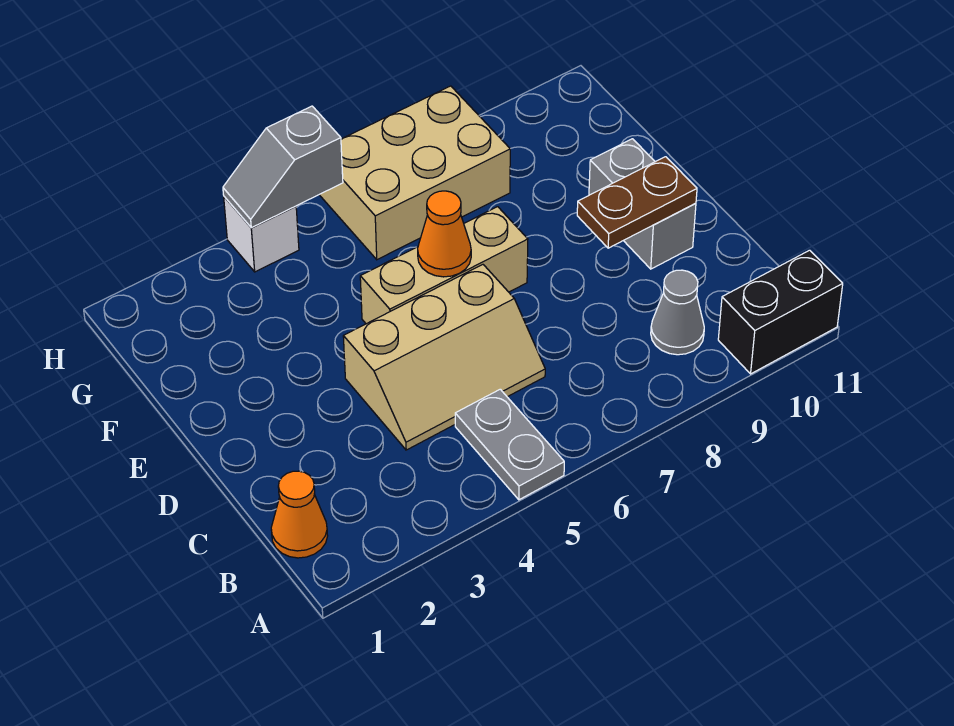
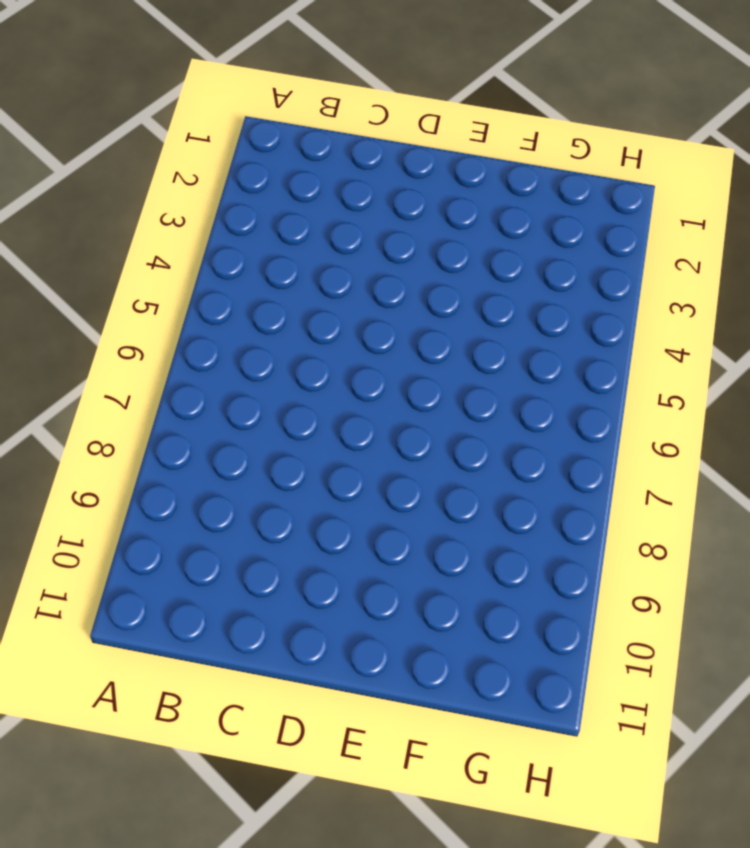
none -> grey 1x2 plate [455,389,564,500]
none -> black 1x2 brick [718,250,843,374]
none -> orange 1x1 cone [271,471,328,558]

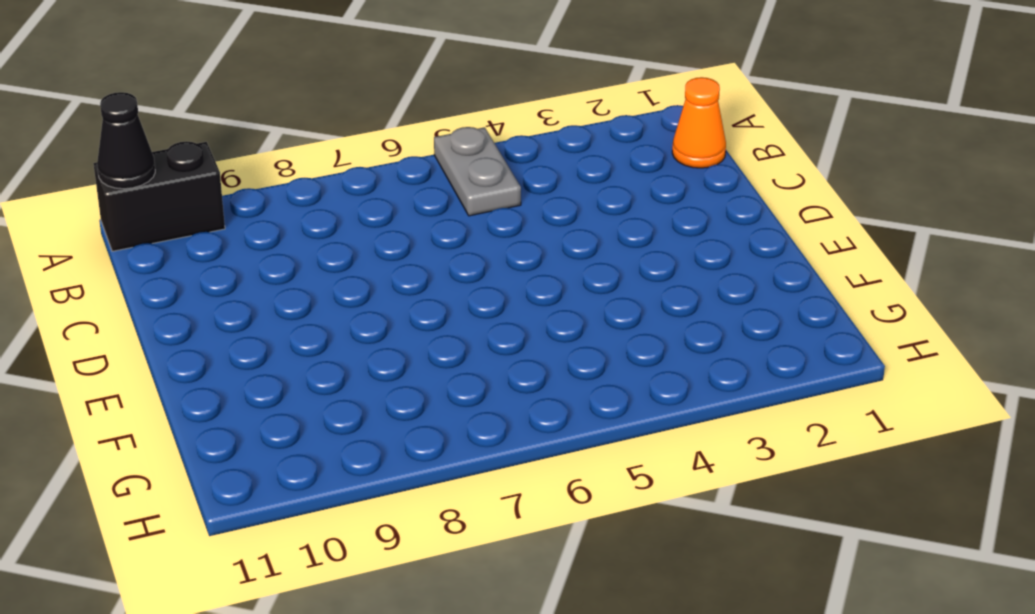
black 1x1 cone [97,92,155,189] -> none
none -> grey 1x1 cone [651,270,704,355]
none -> tan 2x3 slope [343,265,545,450]
none -> grey 1x2 brick [589,139,696,269]

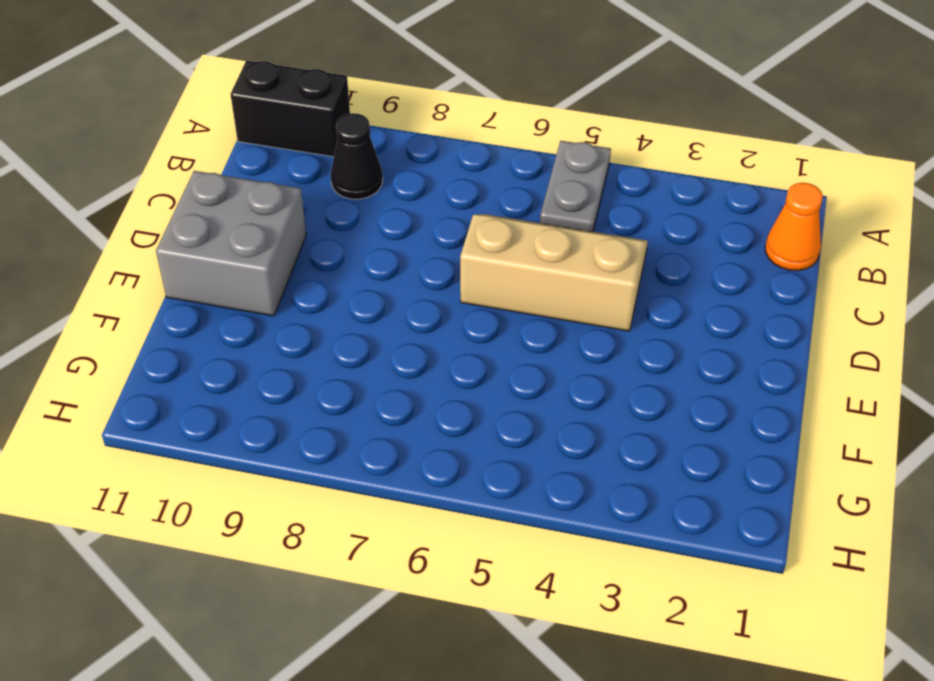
black 1x1 cone [331,113,383,199] -> grey 1x1 cone [651,270,704,355]
grey 2x2 brick [156,171,306,316] -> grey 1x2 brick [589,139,696,269]
none -> tan 1x3 brick [360,207,528,324]
none -> tan 2x3 brick [319,86,510,260]
none -> white 1x1 brick [224,197,299,272]

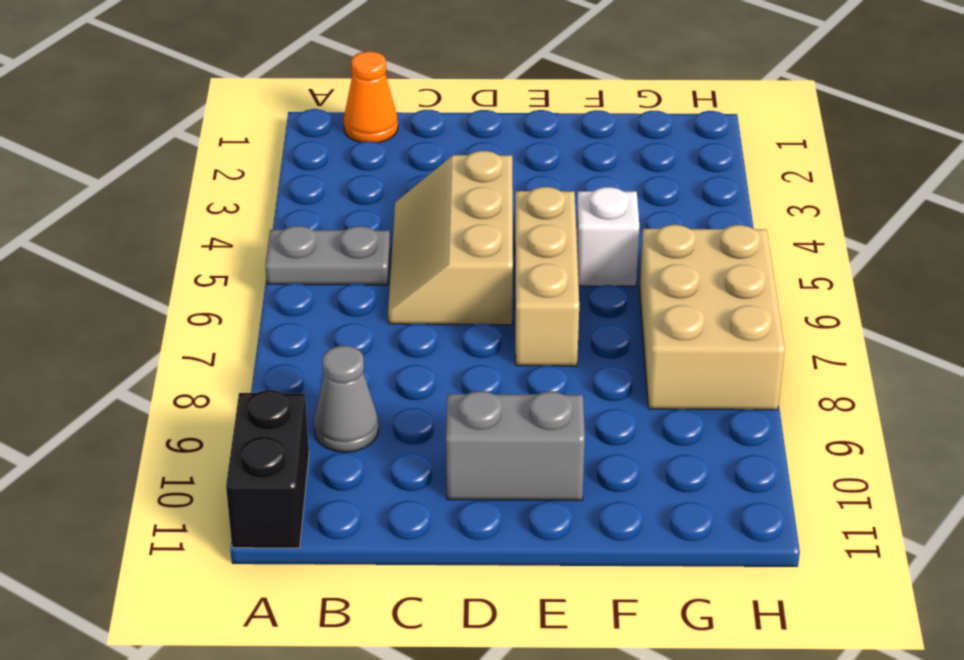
white 1x1 brick [576,187,639,286] -> white 1x1 brick moved to [224,197,299,272]
none -> brown 1x2 plate [577,157,697,248]
none -> orange 1x1 cone [418,191,471,277]
none -> grey 1x2 slope [223,106,343,228]

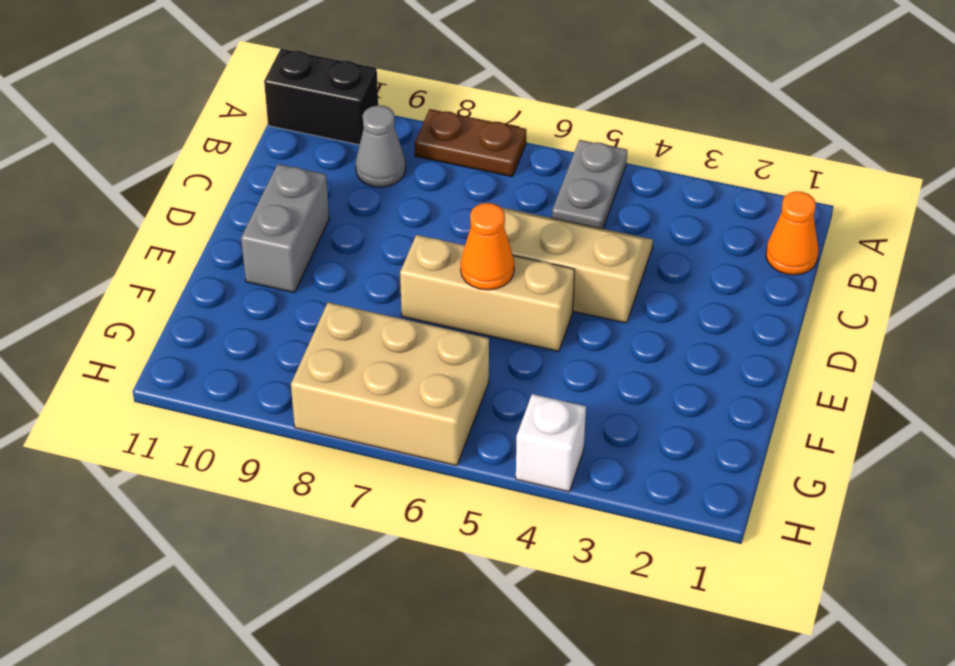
brown 1x2 plate [415,109,526,177] -> brown 1x2 plate moved to [577,157,697,248]
none -> grey 1x2 slope [223,106,343,228]

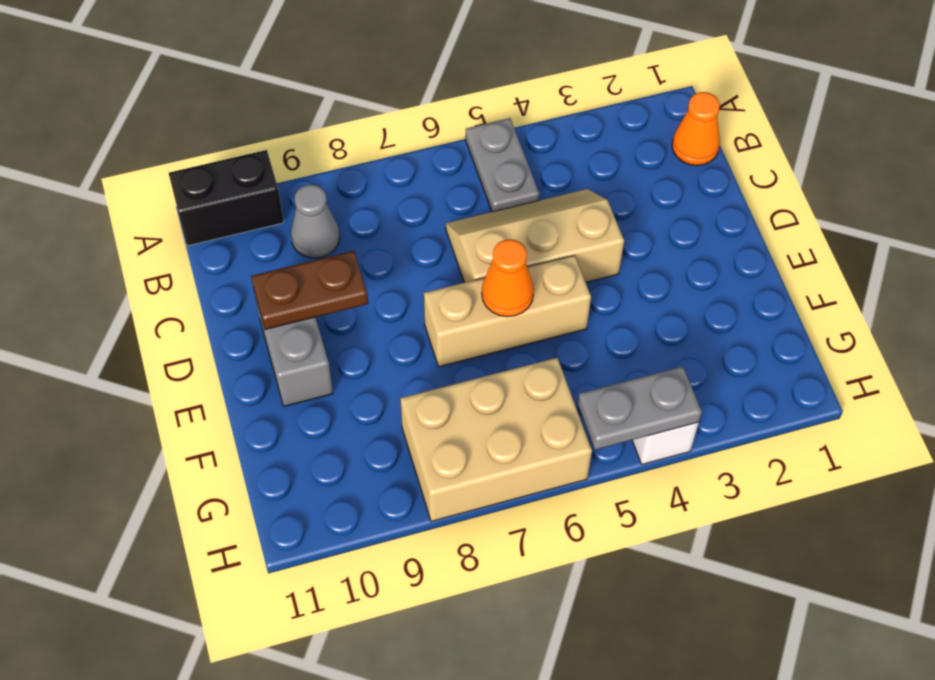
grey 1x2 plate [578,366,702,450] -> grey 1x2 slope [223,106,343,228]

